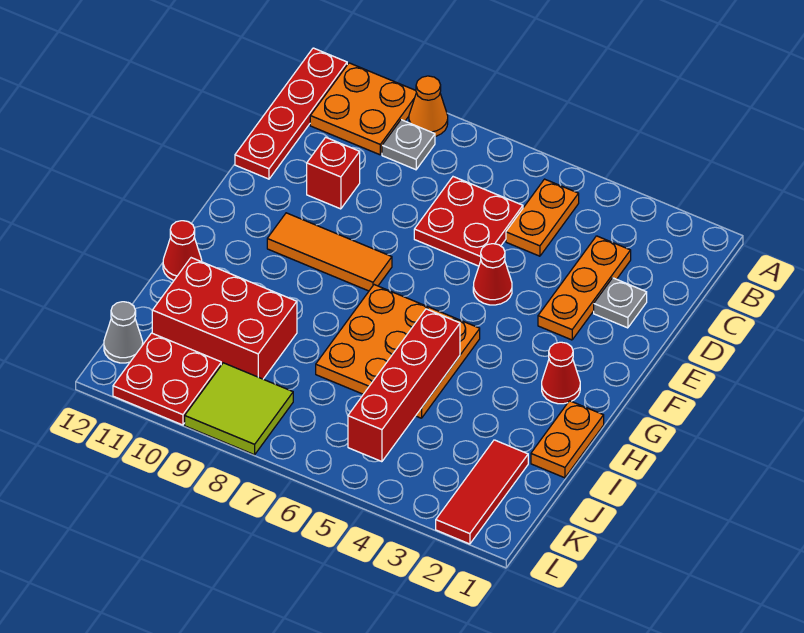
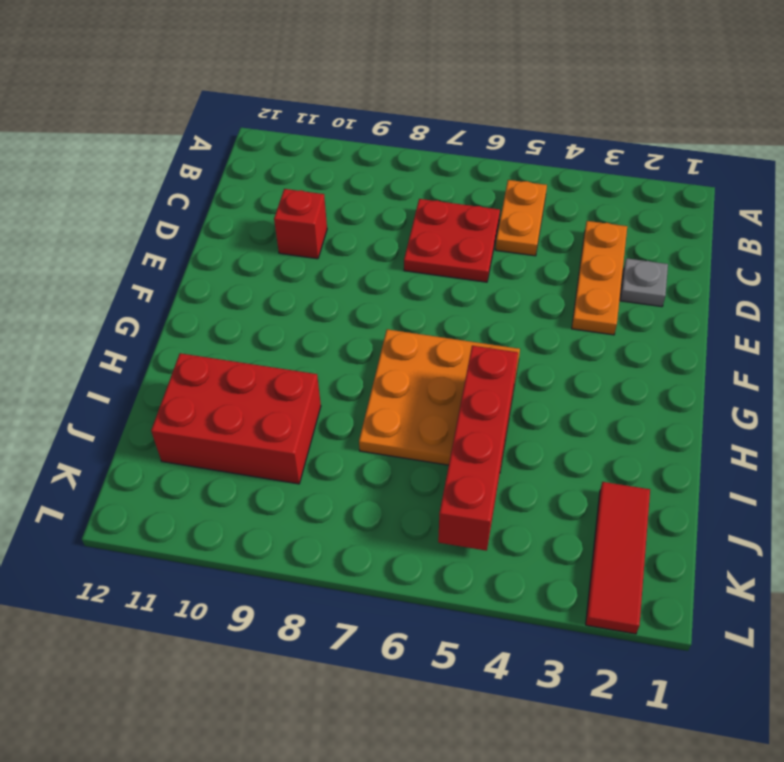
none -> orange 1x1 cone [409,76,448,136]
none -> orange 2x2 plate [310,63,416,155]
none -> red 1x4 plate [235,48,347,179]

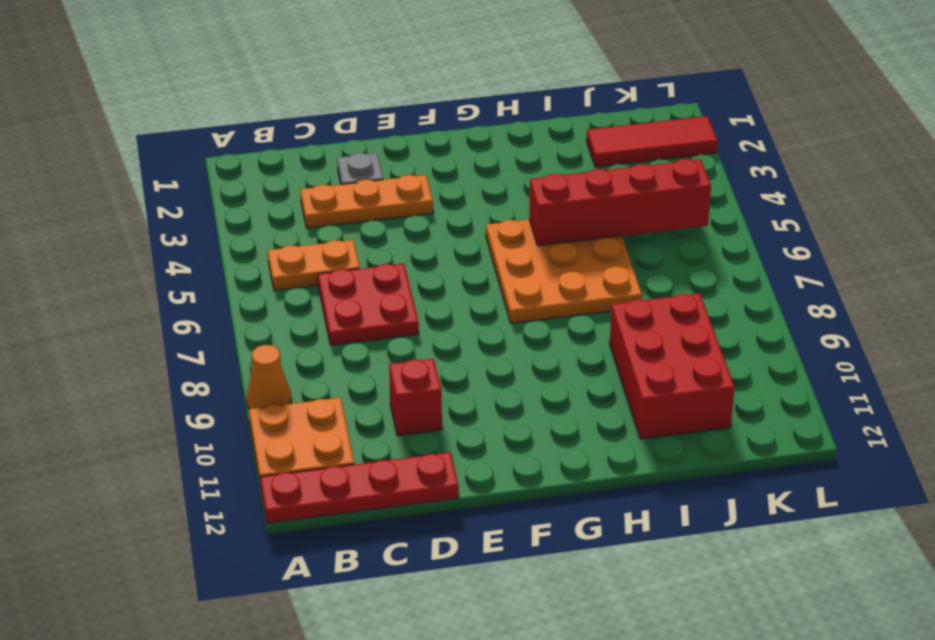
none -> grey 1x1 plate [382,120,435,170]
none -> red 1x1 cone [473,244,512,305]
none -> orange 1x3 tile [267,213,392,291]

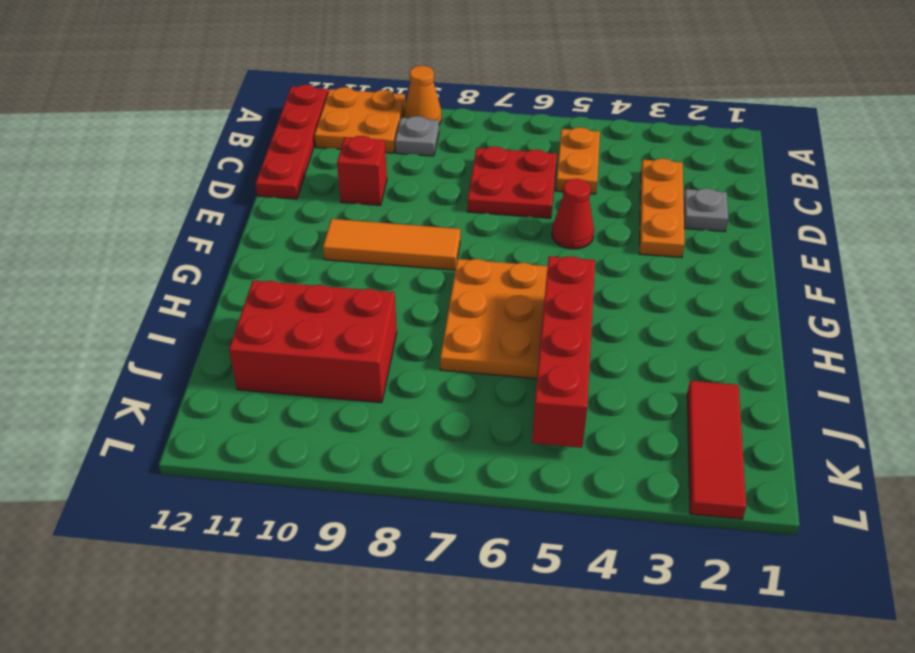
none -> red 1x1 cone [542,342,580,404]
none -> orange 1x2 plate [531,401,604,478]
none -> red 1x1 cone [163,221,202,280]

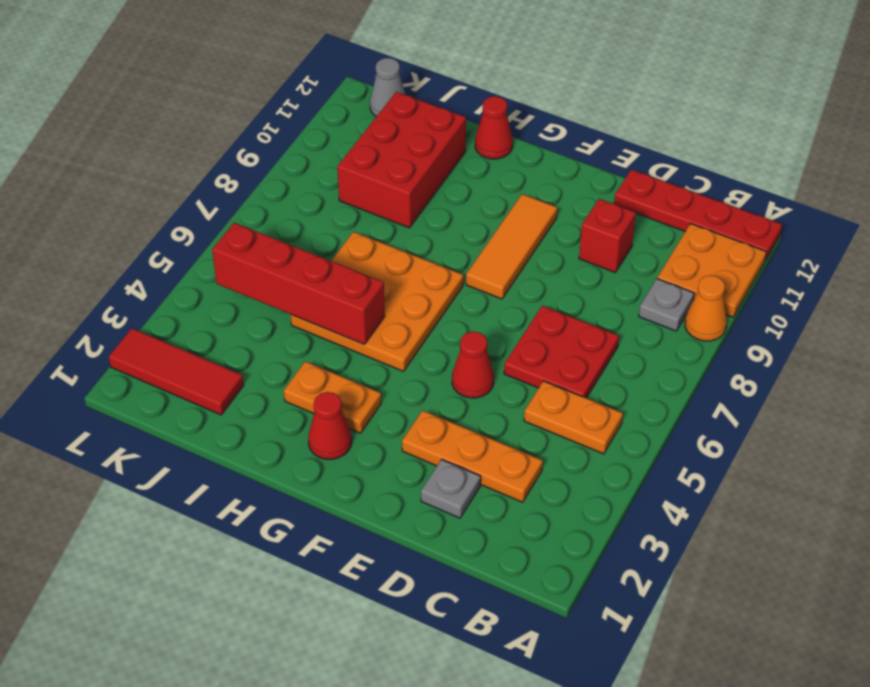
orange 1x2 plate [284,361,381,433] -> orange 1x2 plate moved to [531,401,604,478]
none -> lime 2x2 tile [185,363,293,455]
none -> red 2x2 plate [113,333,221,425]

